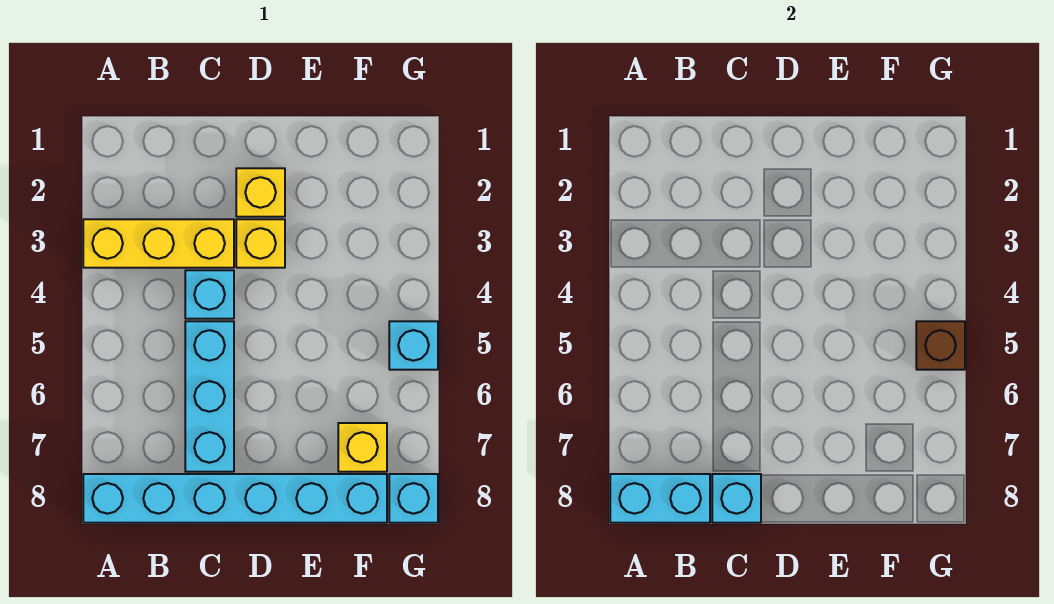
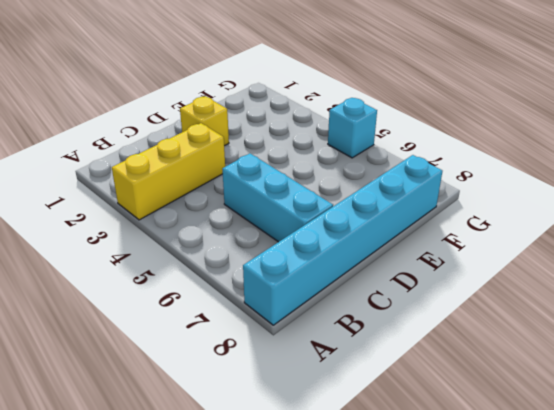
none -> cyan 1x1 brick [185,270,234,319]
none -> yellow 1x1 brick [236,219,285,268]
none -> yellow 1x1 brick [338,423,387,472]

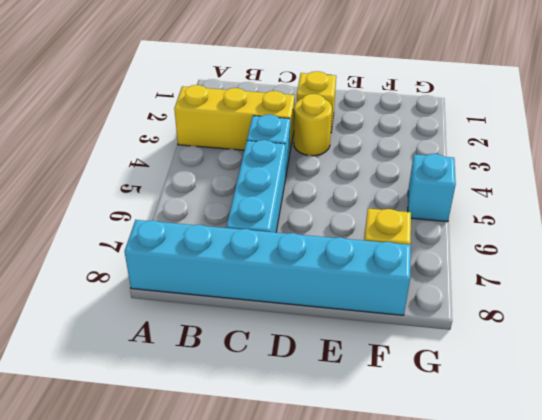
yellow 1x1 round brick [294,94,332,156] -> yellow 1x1 brick [236,219,285,268]
none -> cyan 1x1 brick [389,474,438,523]
none -> cyan 1x2 brick [610,474,710,523]
none -> cyan 1x1 brick [712,474,761,523]

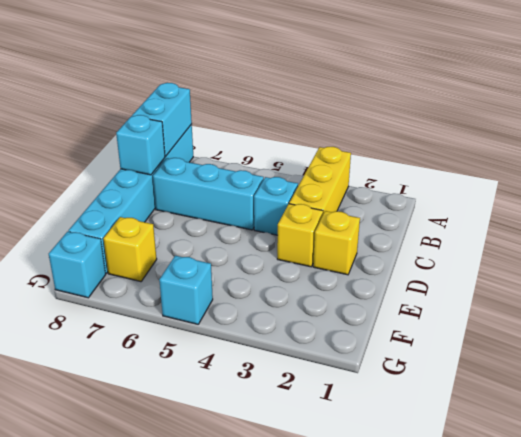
none -> brown 1x1 brick [916,321,965,370]

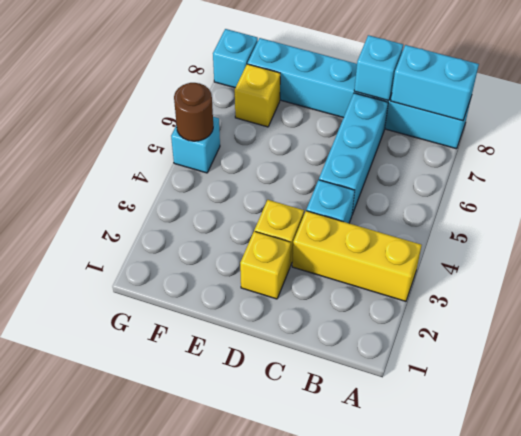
brown 1x1 round brick [174,83,213,141] -> brown 1x1 brick [916,321,965,370]

